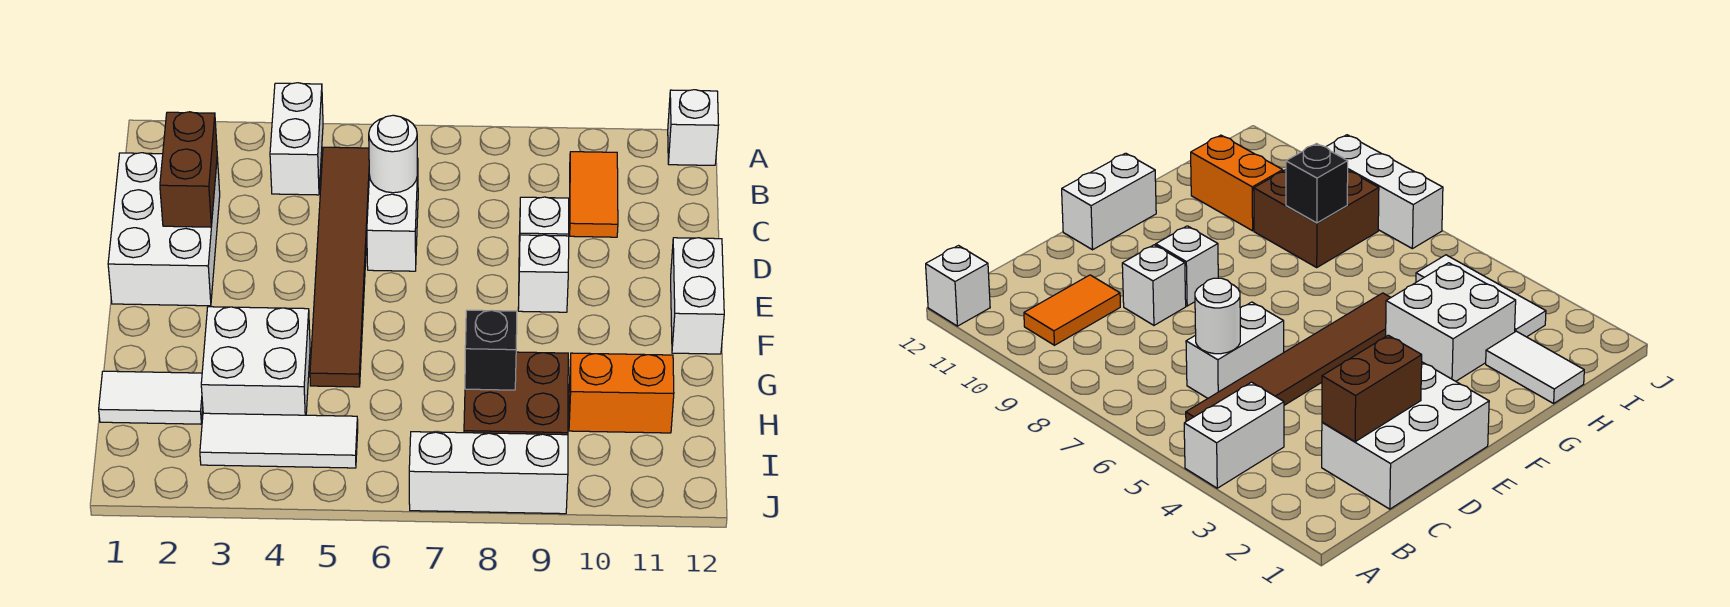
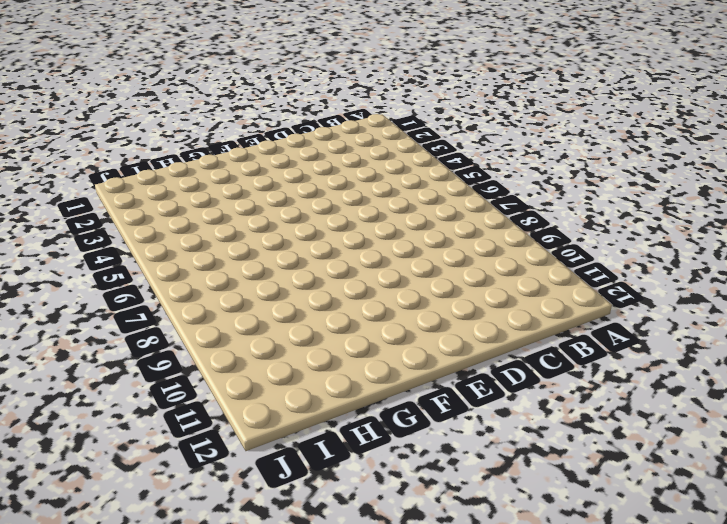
none -> white 1x2 brick [270,83,323,195]
none -> white 1x1 brick [668,90,718,165]
none -> brown 1x6 tile [310,147,369,387]

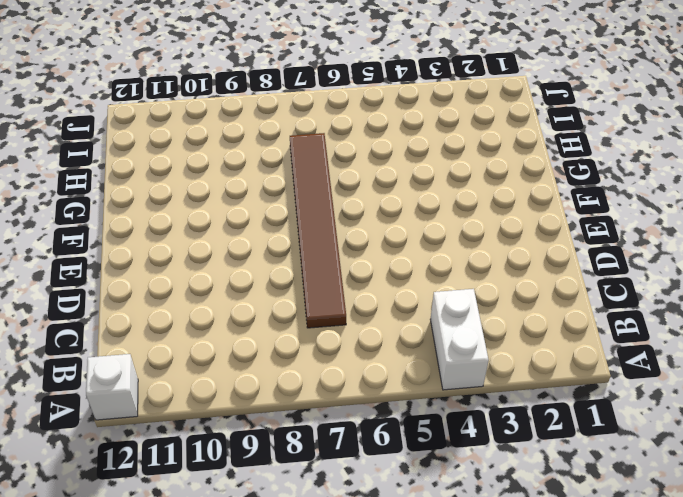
brown 1x6 tile [290,133,346,328] -> brown 1x6 tile moved to [310,147,369,387]
none -> orange 1x2 tile [570,152,618,237]
none -> white 2x3 brick [108,153,220,306]
none -> white 1x2 brick [367,158,418,271]

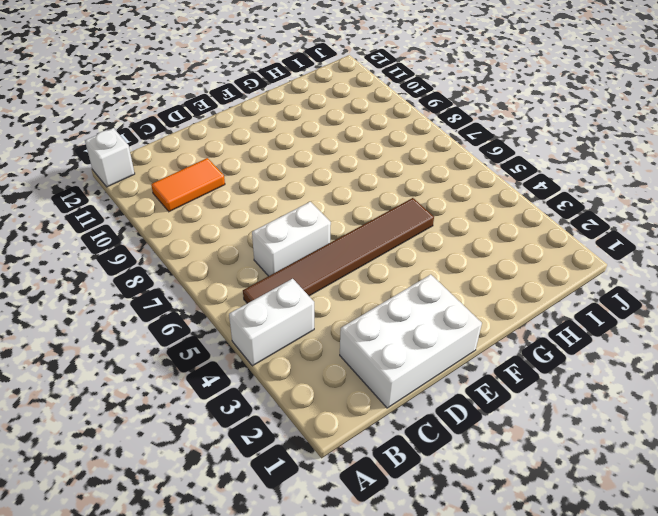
none -> white 1x1 brick [519,197,569,251]
none -> white 1x1 brick [518,235,569,312]
none -> white 1x2 brick [671,238,724,354]

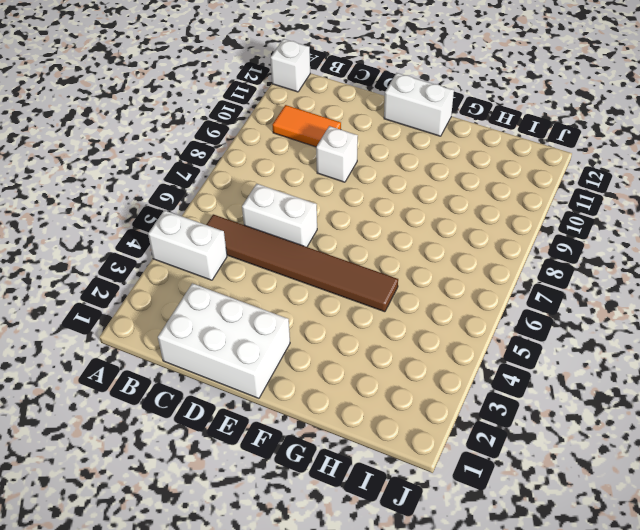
none -> white 1x1 brick [518,235,569,312]
none -> white 2x2 brick [201,307,310,415]
none -> white 1x2 tile [99,371,203,424]

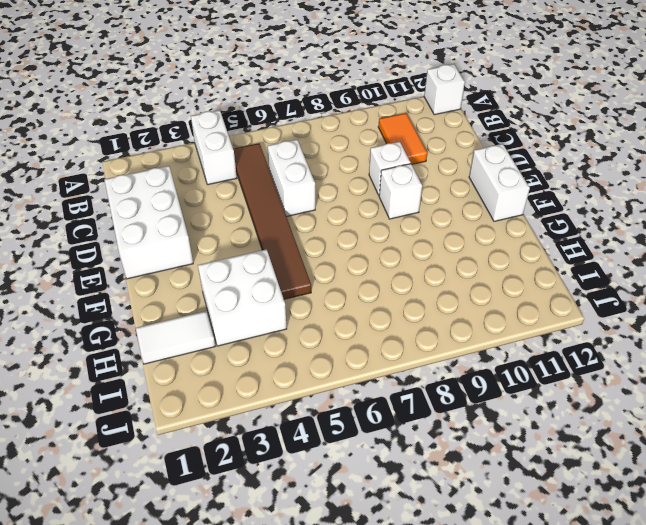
none -> brown 2x2 brick [464,352,568,435]
none -> orange 1x2 brick [569,353,674,433]
none -> white 1x3 tile [200,413,358,468]

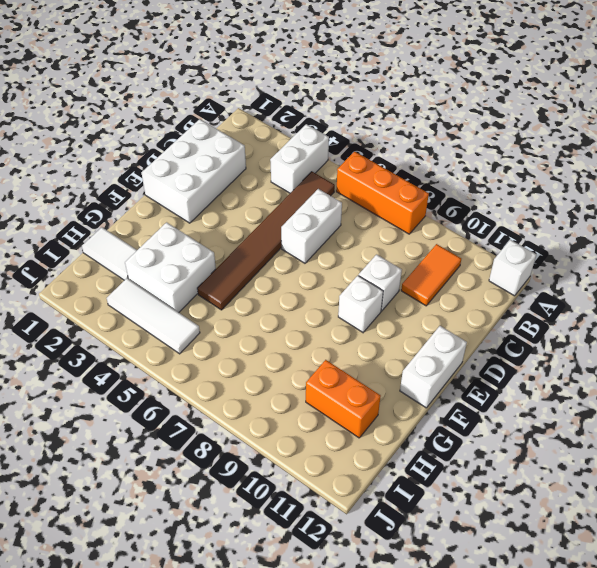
orange 1x3 brick [336,152,429,234] -> none
none -> brown 2x2 brick [464,352,568,435]
none -> white 1x3 brick [409,432,568,514]
none -> brown 1x2 brick [160,112,217,227]

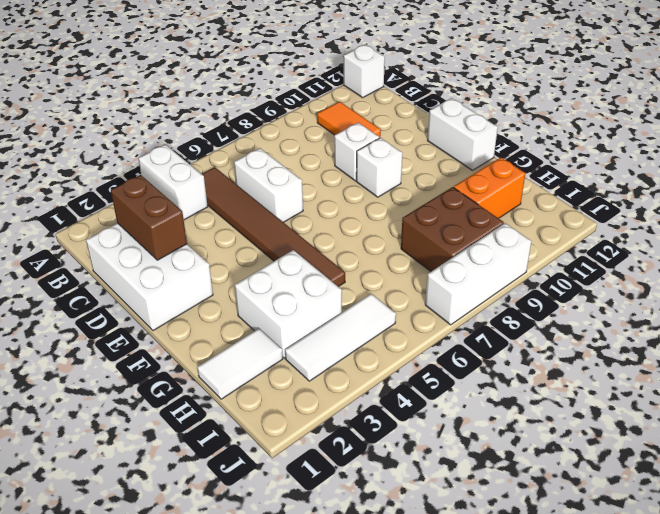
none -> white 1x1 round brick [369,115,417,193]
none -> black 1x1 brick [465,310,517,390]

